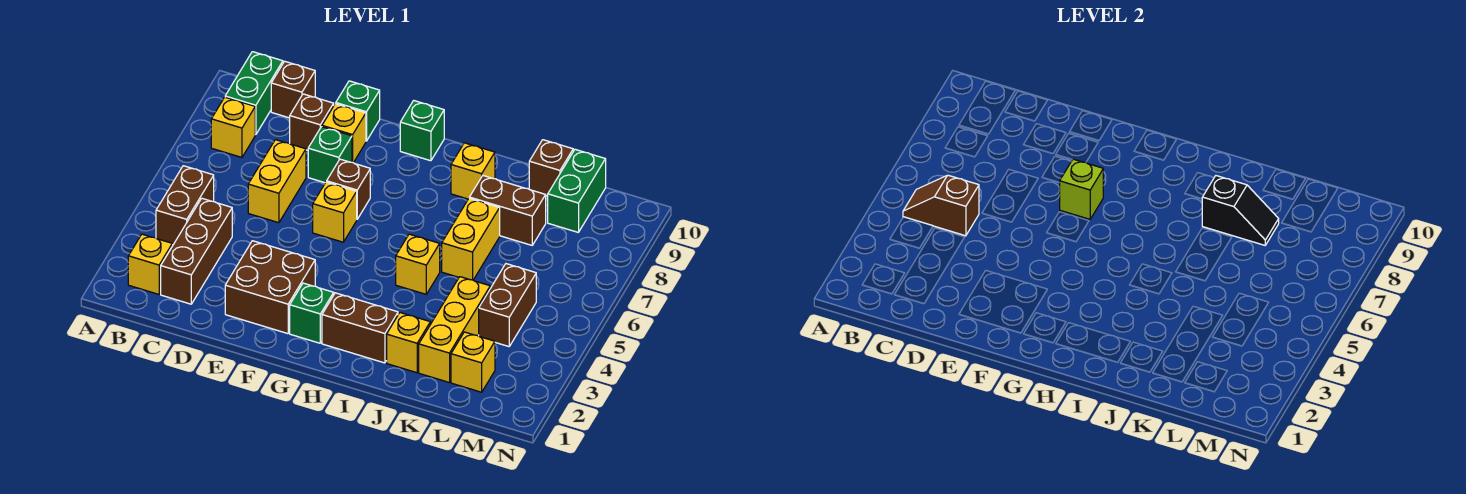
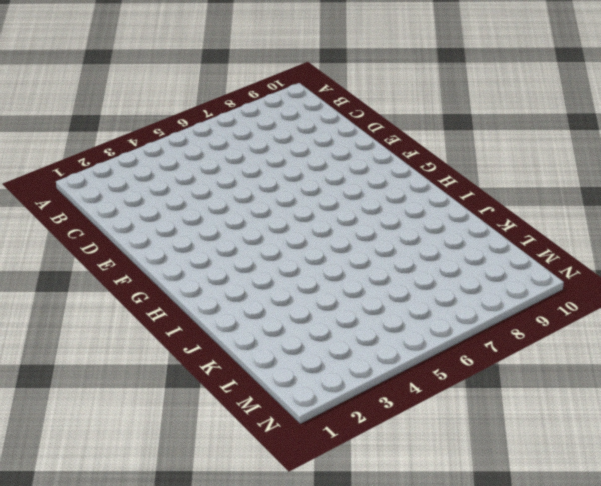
none -> yellow 1x1 brick [128,234,172,294]
none -> brown 1x2 brick [156,166,214,245]
none -> yellow 1x1 brick [211,97,255,157]
none -> green 1x2 brick [225,52,283,135]

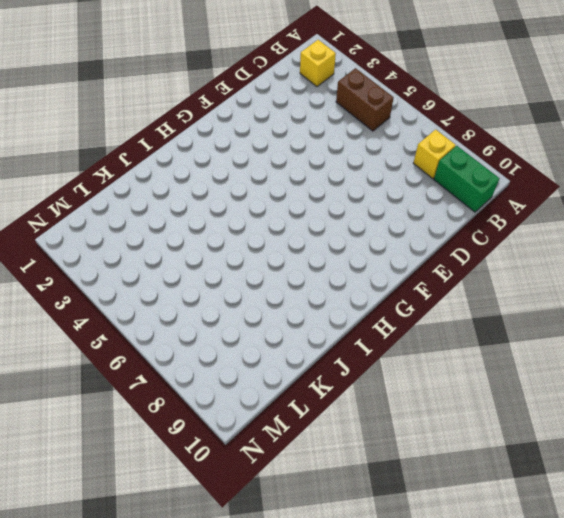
none -> brown 1x3 brick [161,198,232,304]
none -> brown 1x1 brick [271,61,315,118]
none -> yellow 1x2 brick [248,140,306,223]
none -> brown 1x1 brick [290,94,334,150]

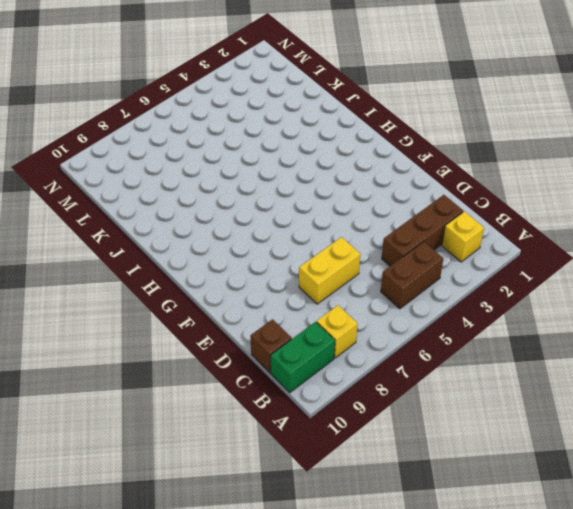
none -> brown 1x1 brick [290,94,334,150]
none -> brown 2x2 brick [225,241,315,334]
none -> green 1x1 brick [308,127,352,183]
none -> yellow 1x1 brick [322,104,366,163]

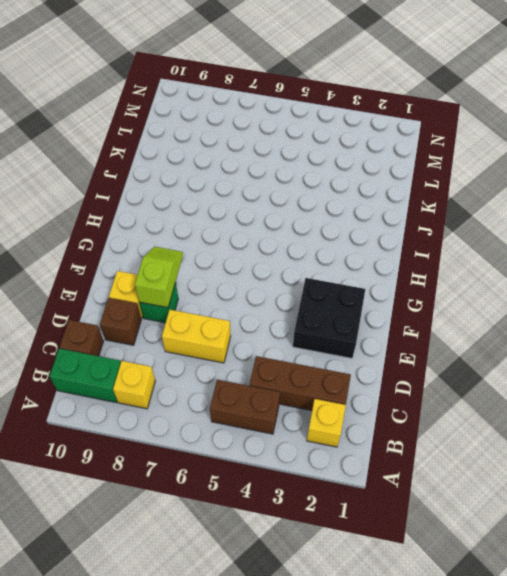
black 2x2 brick [293,278,365,358] -> brown 2x2 brick [225,241,315,334]
lime 1x2 slope [135,247,183,308] -> none
none -> green 1x1 brick [336,81,380,141]
none -> yellow 1x1 brick [313,182,357,242]
none -> brown 1x1 brick [327,159,370,219]
none -> green 1x1 brick [290,283,334,343]

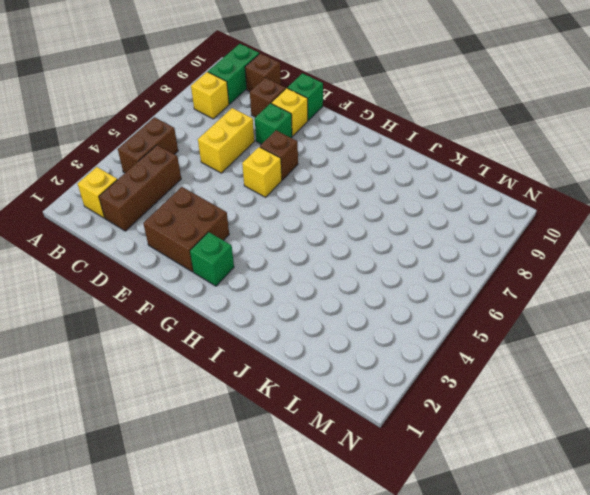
none -> green 1x1 brick [400,101,444,161]
none -> brown 1x2 brick [322,293,398,363]
none -> yellow 1x1 brick [396,234,440,294]
none -> yellow 1x1 brick [451,143,495,199]

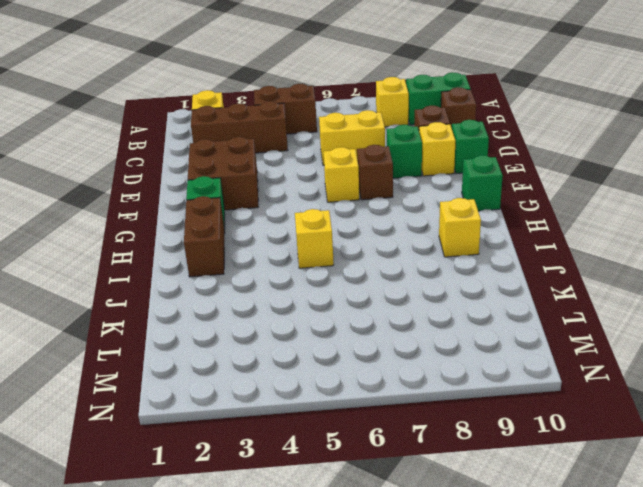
none -> yellow 1x1 brick [387,313,430,373]
none -> yellow 1x2 brick [442,198,500,280]
none -> brown 1x2 brick [469,176,546,245]
none -> yellow 1x3 brick [419,277,490,382]

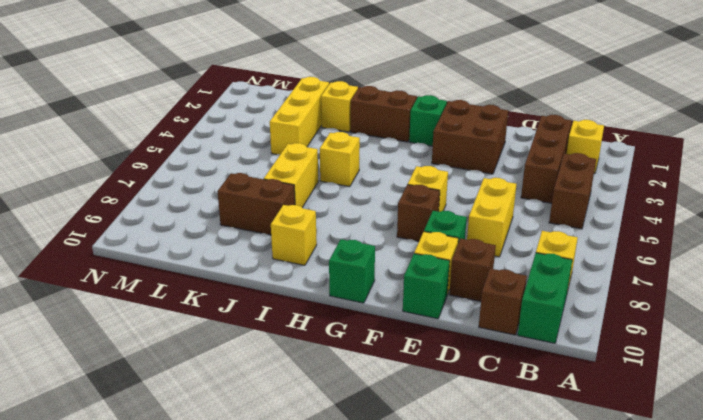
none -> brown 1x1 brick [529,140,573,196]
none -> yellow 1x1 brick [451,332,495,392]
none -> brown 1x2 brick [479,264,536,346]
none -> green 1x2 brick [548,149,606,232]

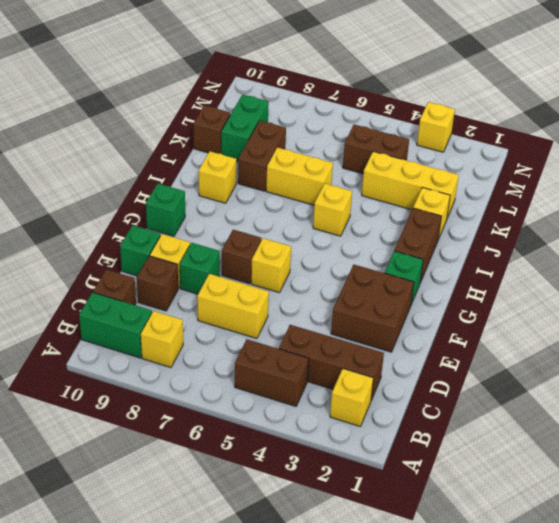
green 1x2 brick [221,94,269,161] -> green 1x2 brick turned to [548,149,606,232]
yellow 1x1 brick [417,102,455,152] -> yellow 1x1 brick moved to [451,332,495,392]
none -> brown 1x2 slope [903,175,979,236]
none -> lime 1x1 brick [1060,159,1103,219]
none -> black 1x2 slope [1202,176,1279,245]

